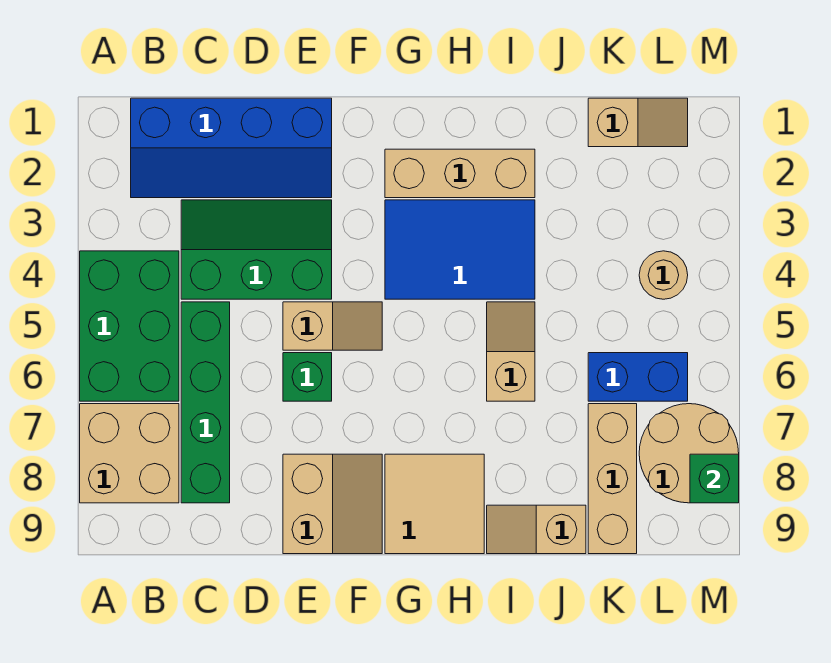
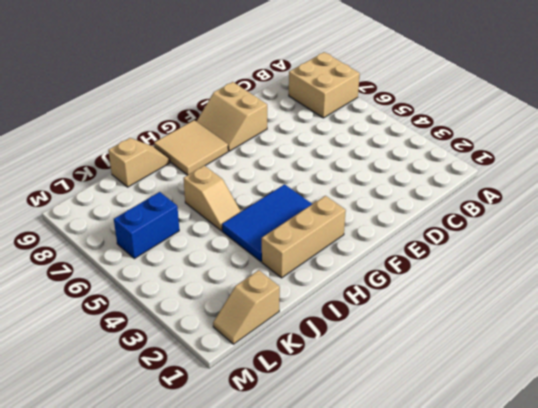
none -> green 2x3 brick [80,251,179,401]
none -> blue 2x4 slope [131,98,332,198]
none -> green 2x3 slope [181,200,332,299]

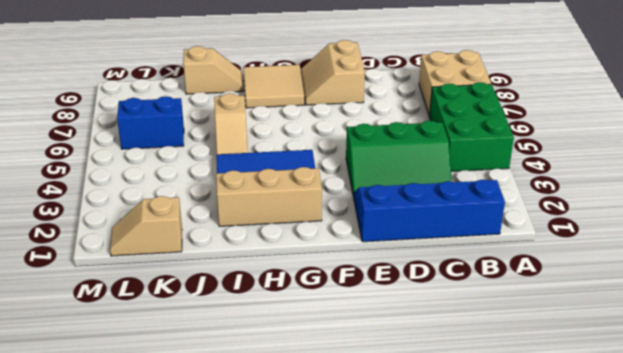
none -> green 1x4 brick [181,302,230,503]
none -> tan 1x2 slope [283,302,382,350]
none -> green 1x1 brick [283,353,332,401]

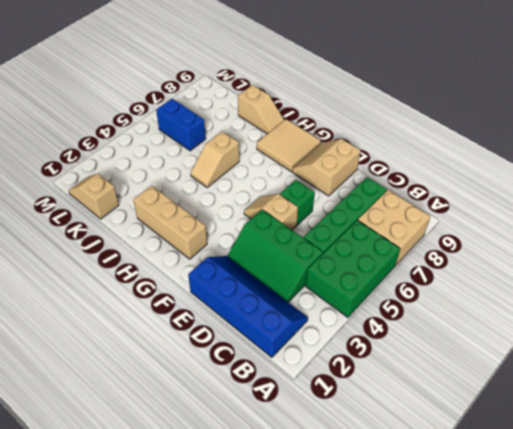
none -> blue 2x3 tile [385,200,535,299]
none -> tan 1x3 brick [588,404,637,554]
none -> tan 1x1 round brick [639,251,688,299]

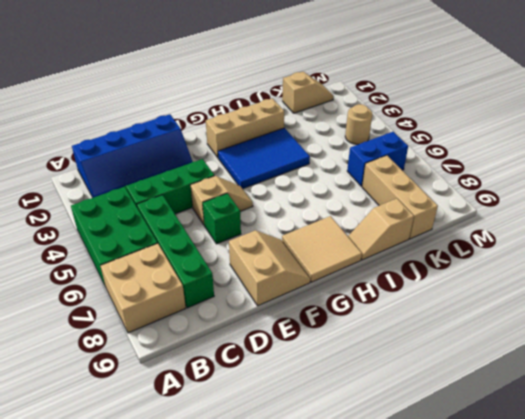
none -> tan 1x2 slope [487,302,535,401]
none -> tan 2x2 round brick [639,404,739,503]
none -> green 1x1 brick [690,454,739,503]

